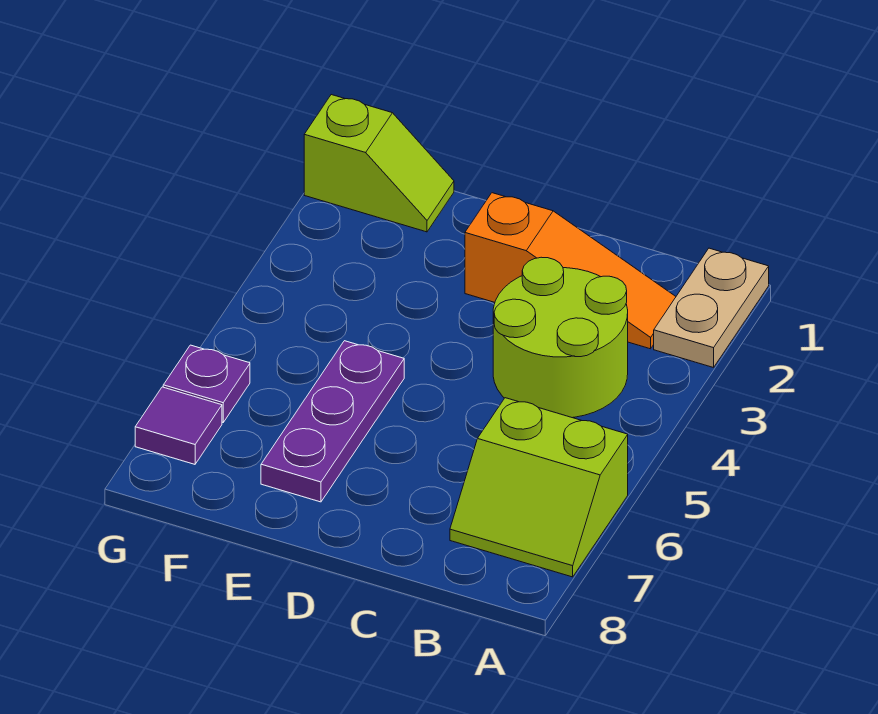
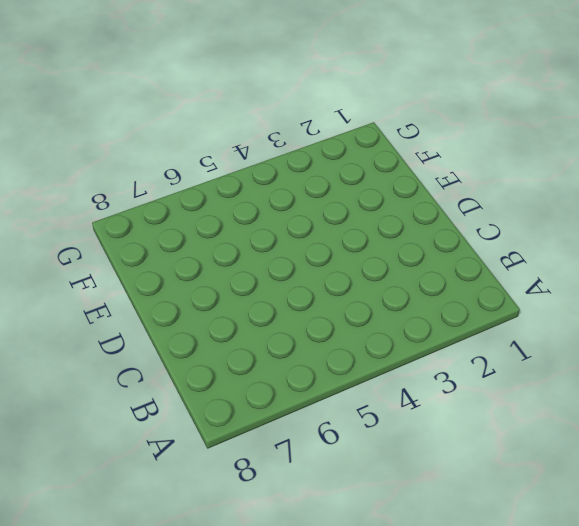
none -> tan 1x2 plate [654,248,769,368]
none -> lime 2x2 slope [450,398,628,577]

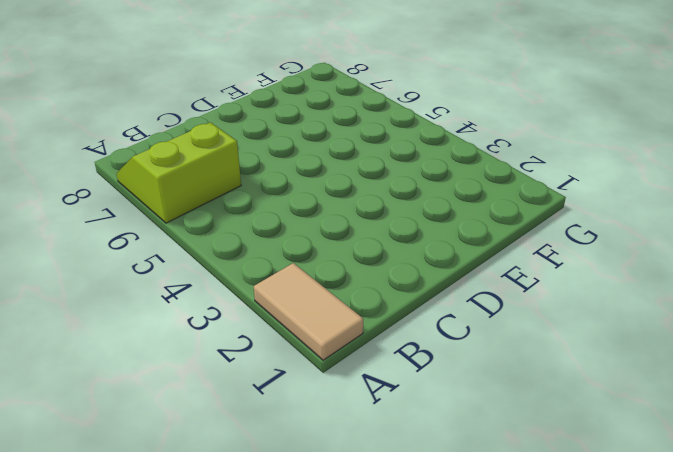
tan 1x2 tile [254,263,363,360] -> tan 1x2 plate [654,248,769,368]
none -> orange 1x3 slope [465,193,676,349]
none -> lime 2x2 round brick [493,257,628,418]

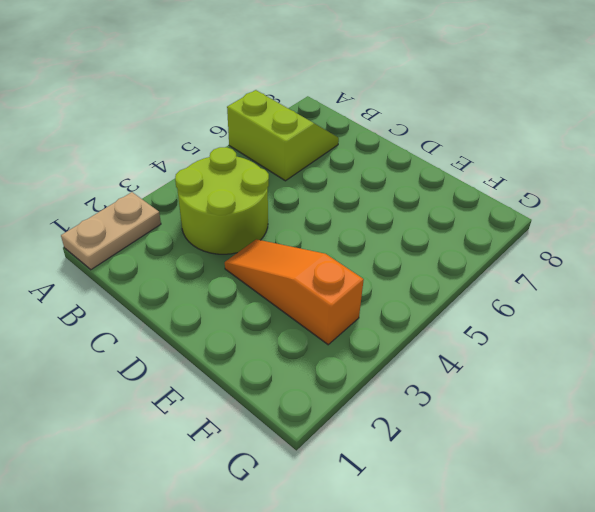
orange 1x3 slope [225,239,364,345] -> orange 1x3 slope moved to [465,193,676,349]
none -> purple 1x3 plate [261,341,404,502]
none -> lime 1x2 slope [304,95,454,232]

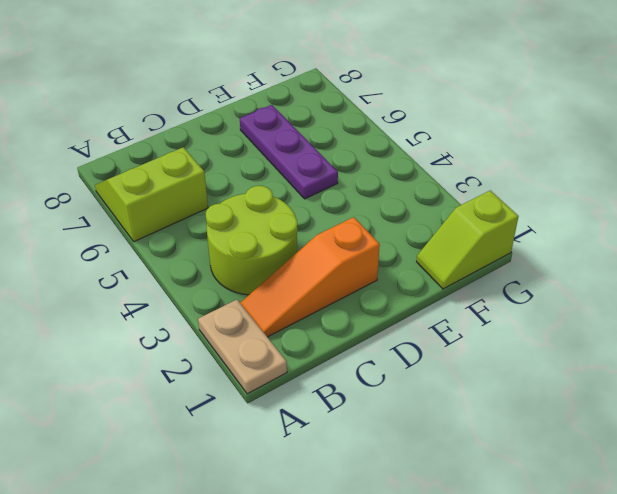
none -> purple 1x1 plate [163,345,250,422]
none -> purple 1x1 tile [135,387,222,464]

